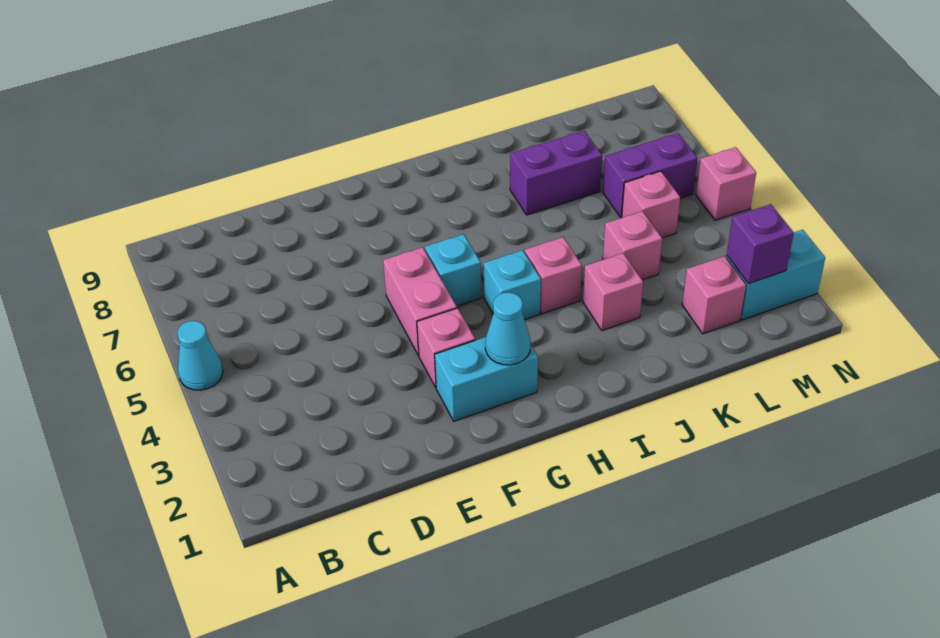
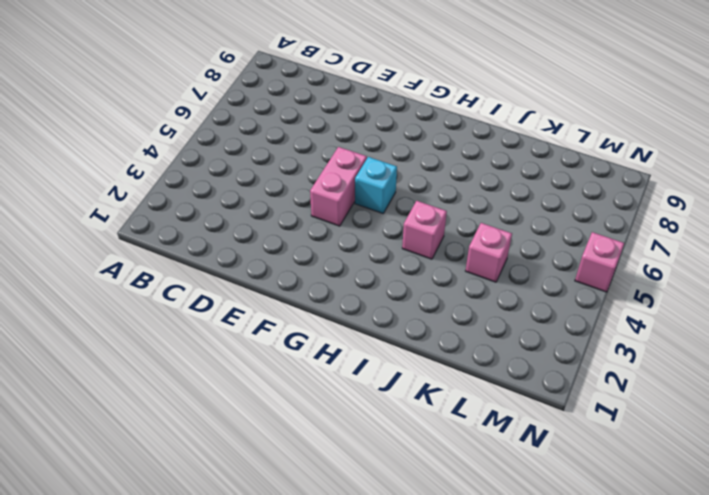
none -> cyan 1x1 cone [177,321,223,390]
none -> cyan 1x2 brick [435,337,538,421]
none -> pink 1x1 brick [417,308,475,387]

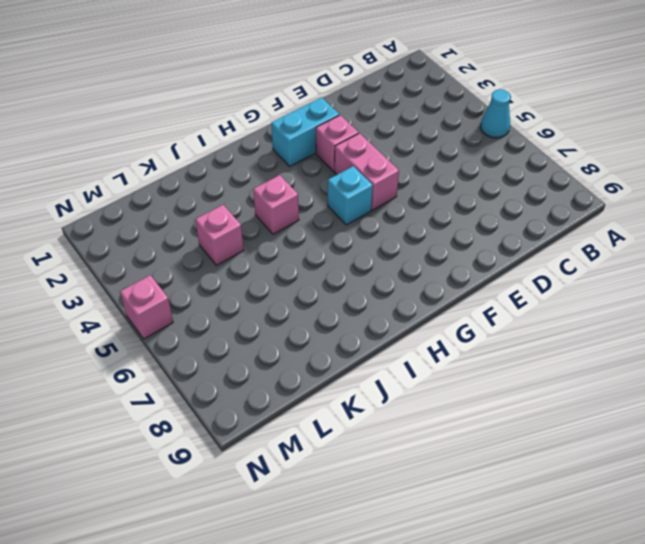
none -> cyan 1x1 brick [484,250,541,320]
none -> pink 1x1 brick [583,253,643,331]
none -> purple 1x2 brick [510,131,602,215]

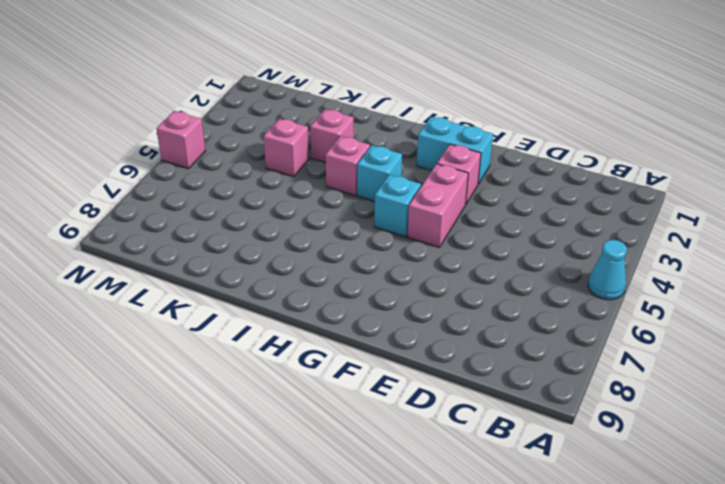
none -> purple 1x2 brick [510,131,602,215]
none -> pink 1x1 brick [682,256,746,334]
none -> pink 1x1 brick [622,171,680,238]

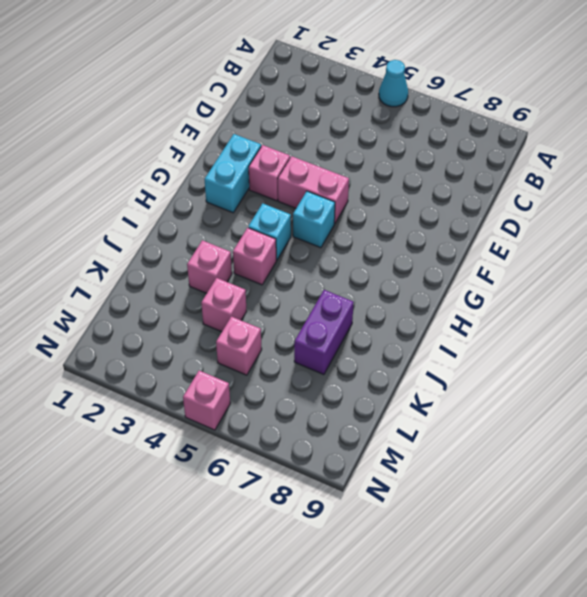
none -> pink 1x1 brick [682,256,746,334]
none -> purple 1x2 brick [603,133,698,218]
none -> cyan 1x2 brick [726,230,825,320]

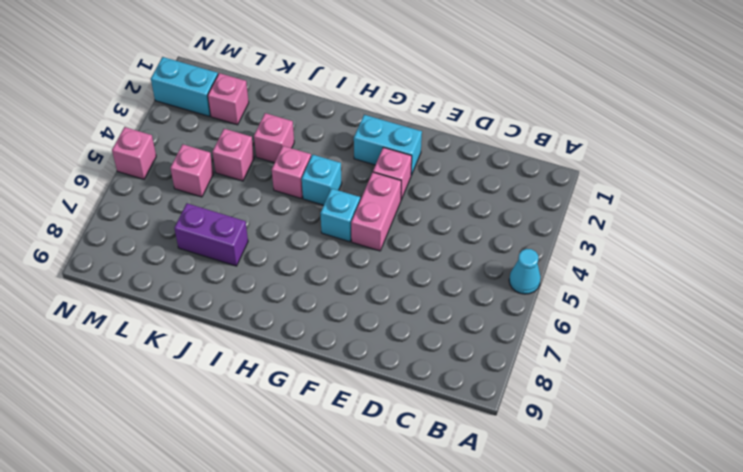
none -> purple 1x2 brick [603,133,698,218]
none -> cyan 1x1 cone [485,292,531,365]
none -> purple 1x1 brick [727,204,794,284]

